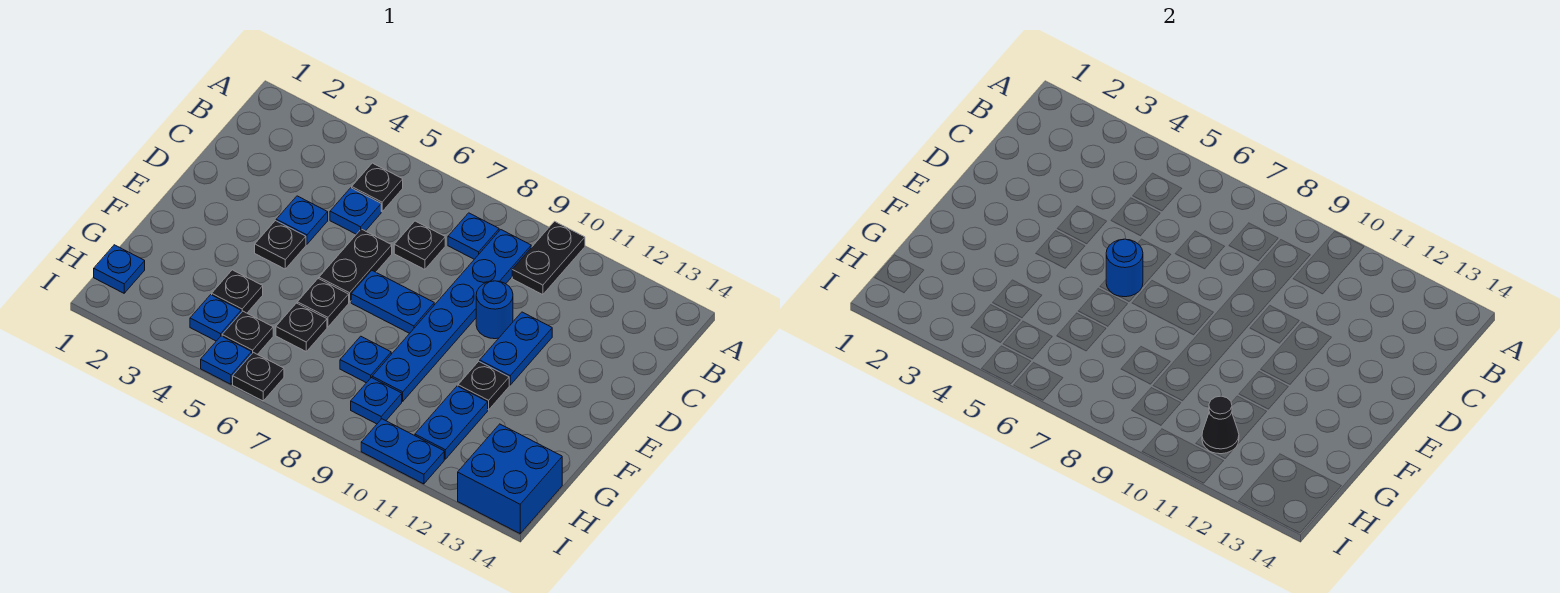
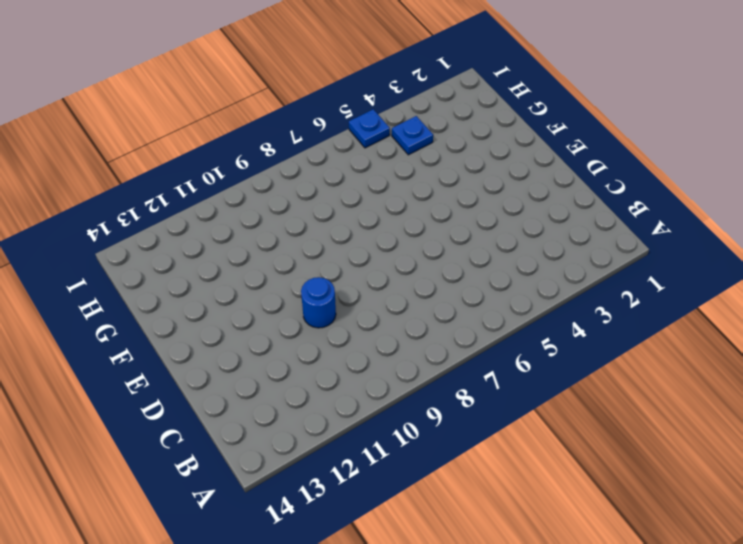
none -> black 1x2 plate [512,221,585,295]
none -> black 1x1 plate [352,163,403,212]
none -> blue 1x1 plate [448,213,499,259]

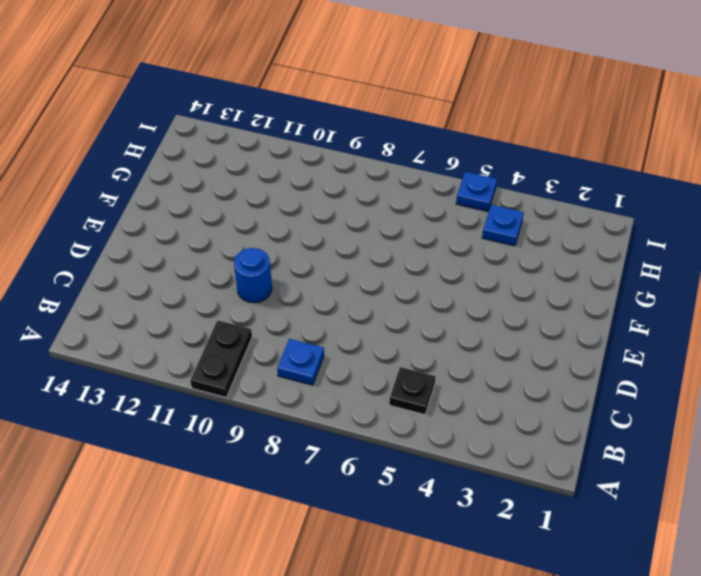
none -> blue 1x6 plate [372,230,531,401]
none -> blue 1x1 plate [330,188,381,234]
none -> black 1x1 plate [394,221,445,270]

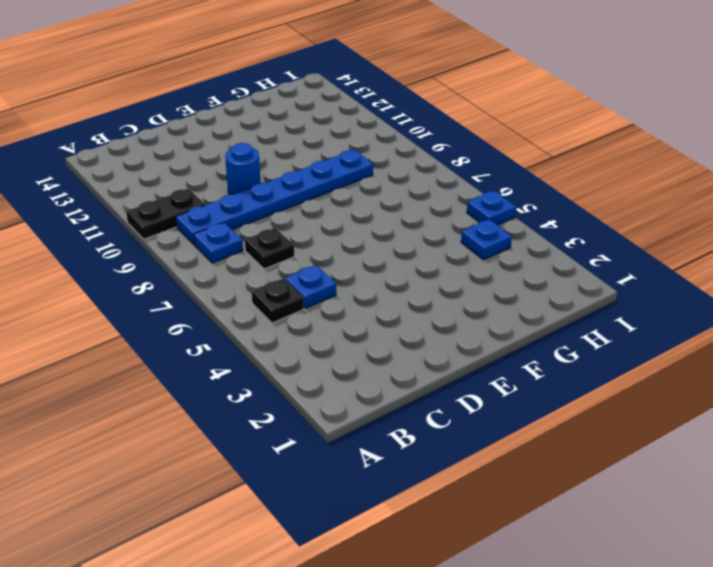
none -> blue 1x1 plate [276,196,328,244]
none -> black 1x2 plate [319,229,392,302]
none -> blue 1x2 plate [480,312,552,385]

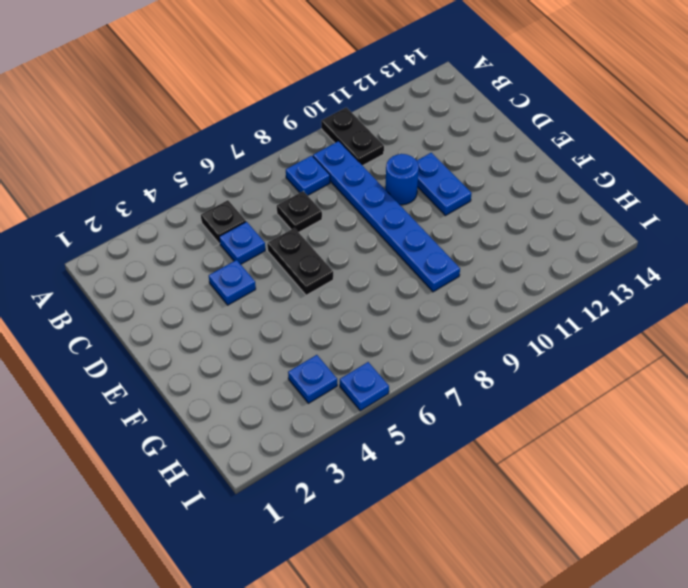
none -> black 1x1 plate [255,221,306,269]
none -> blue 1x2 plate [351,271,434,333]
none -> black 1x1 plate [297,279,349,327]

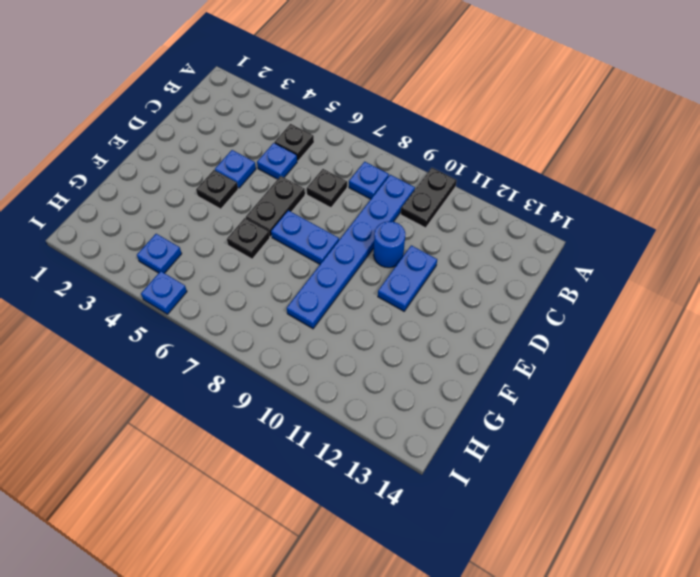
none -> black 1x1 plate [458,361,509,410]
none -> black 1x1 plate [212,270,263,313]
none -> black 1x1 plate [276,303,327,351]

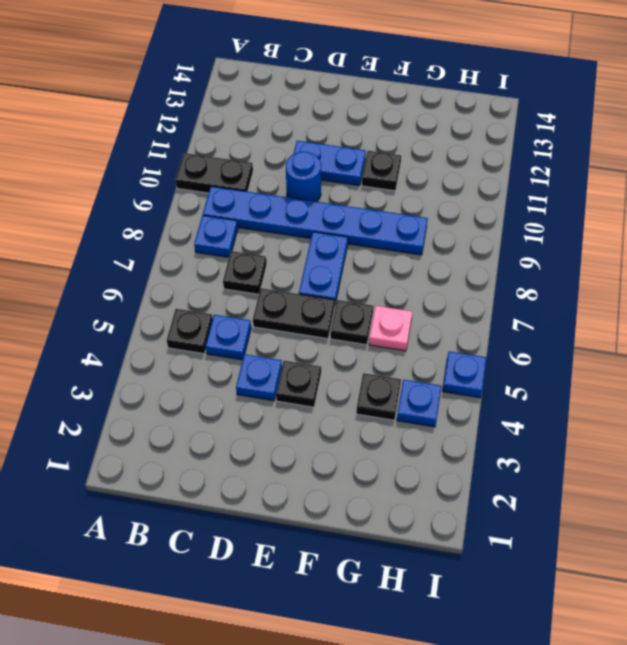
pink 1x1 plate [369,306,412,351] -> black 1x1 plate [276,303,327,351]
none -> blue 1x1 plate [340,336,391,383]
none -> blue 1x2 plate [415,386,488,459]
none -> blue 1x1 plate [94,245,145,293]

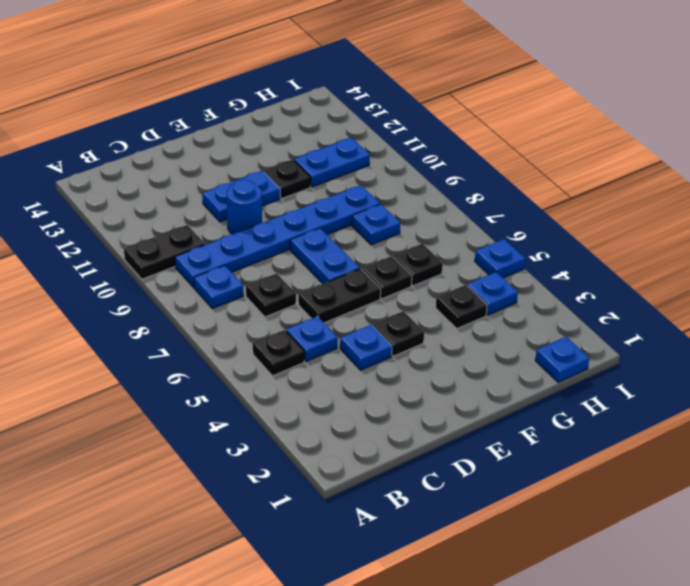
none -> black 1x1 plate [222,311,273,354]
none -> blue 1x1 plate [351,378,402,424]
none -> blue 2x2 brick [458,424,562,534]

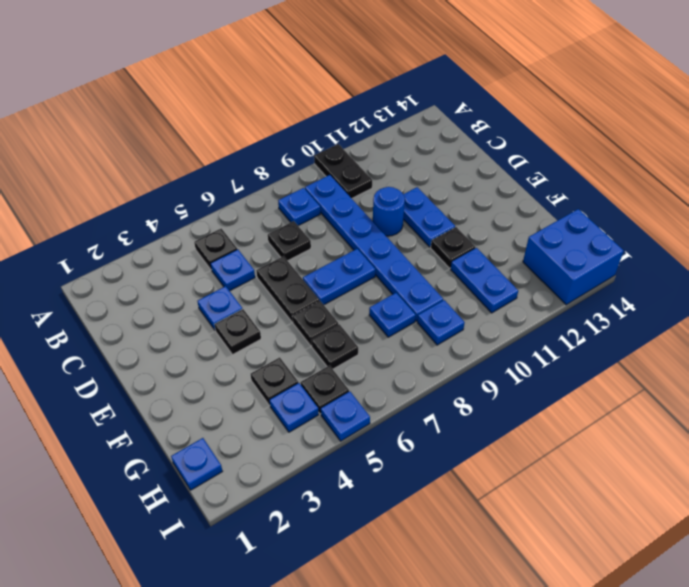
none -> black 1x1 plate [233,352,284,401]
none -> blue 1x2 plate [361,419,444,484]
none -> blue 1x1 round brick [1106,239,1143,297]

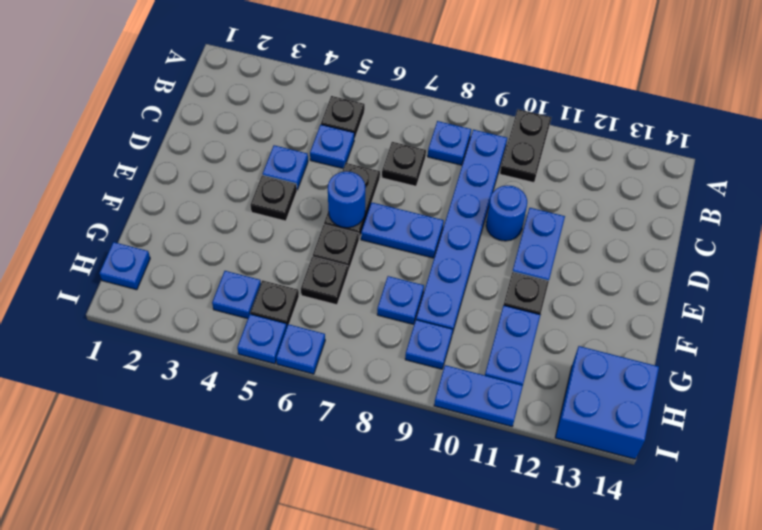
blue 1x1 plate [276,324,325,374] -> black 1x1 plate [233,352,284,401]
none -> black 1x1 plate [212,270,263,313]
none -> black 1x1 cone [1202,396,1239,454]

